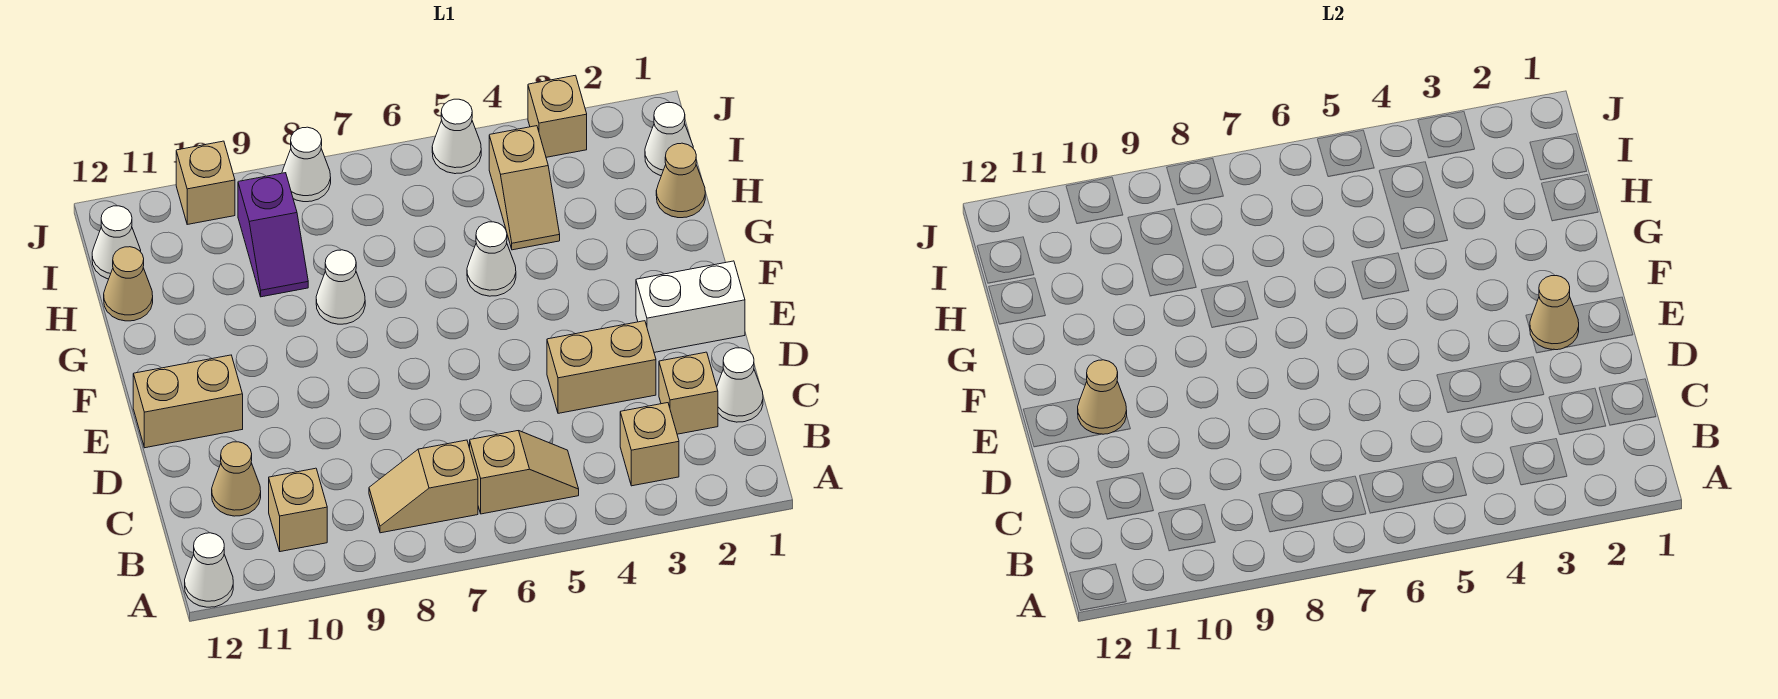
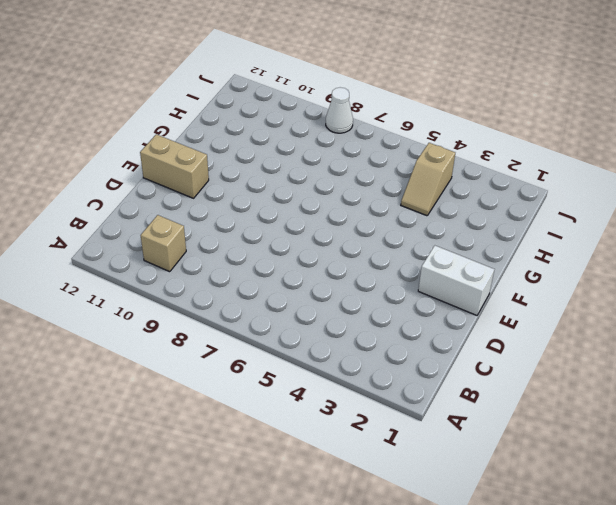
none -> white 1x1 cone [185,533,233,607]
none -> tan 1x1 brick [620,403,679,486]
none -> tan 1x2 slope [470,431,579,514]

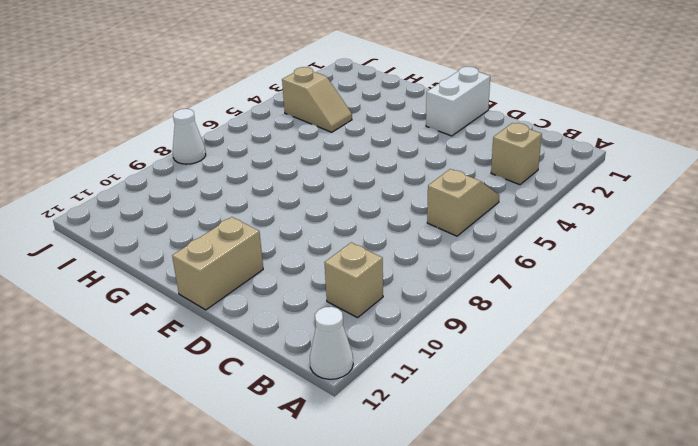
none -> tan 1x2 slope [369,440,478,533]
none -> white 1x1 cone [717,348,763,422]
none -> tan 1x1 brick [659,352,718,434]

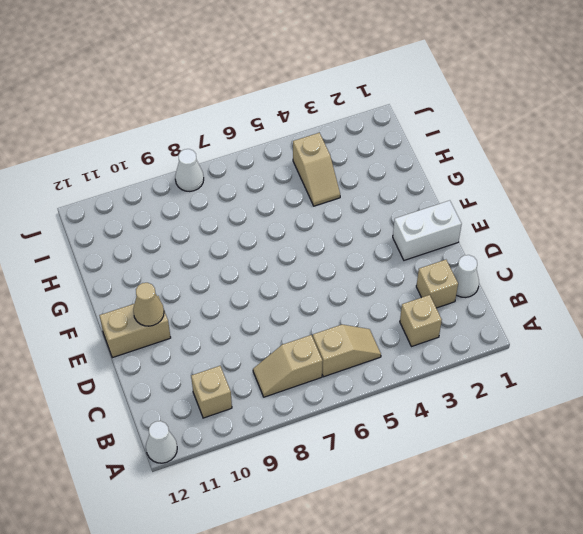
none -> tan 1x1 cone [212,442,261,516]
none -> tan 1x2 brick [547,321,656,413]
none -> white 1x1 cone [467,222,516,296]

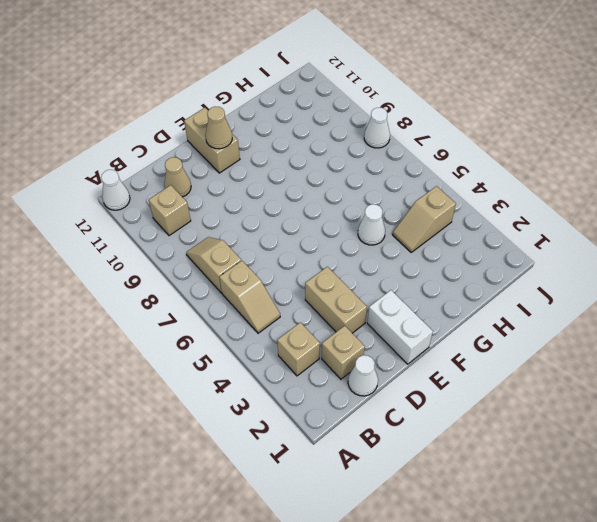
none -> white 1x1 cone [316,250,365,324]
none -> tan 1x1 cone [656,143,705,218]
none -> purple 1x2 slope [238,173,308,297]

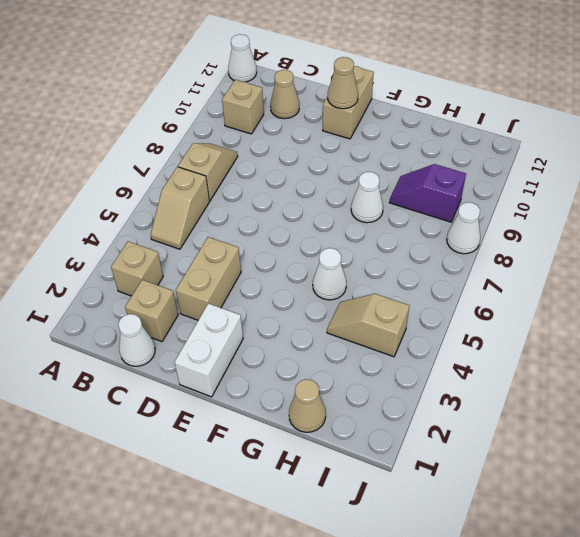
none -> tan 1x1 cone [104,247,153,321]
none -> white 1x1 cone [645,103,693,176]
none -> white 1x1 cone [92,206,141,279]

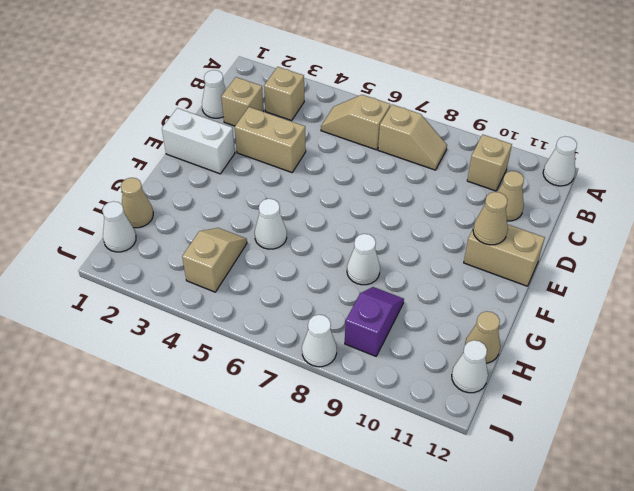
none -> tan 1x1 brick [528,75,587,157]
none -> white 1x1 cone [432,99,481,174]
none -> tan 1x1 brick [176,141,235,224]

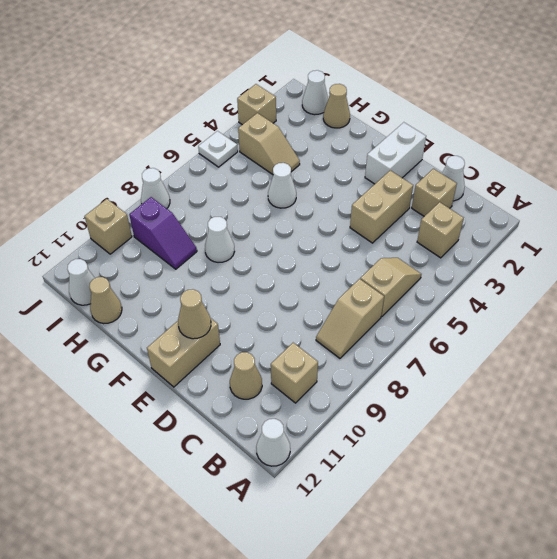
white 1x1 plate [198,131,238,167] -> white 1x1 cone [432,99,481,174]
none -> tan 1x1 cone [1530,276,1579,350]

